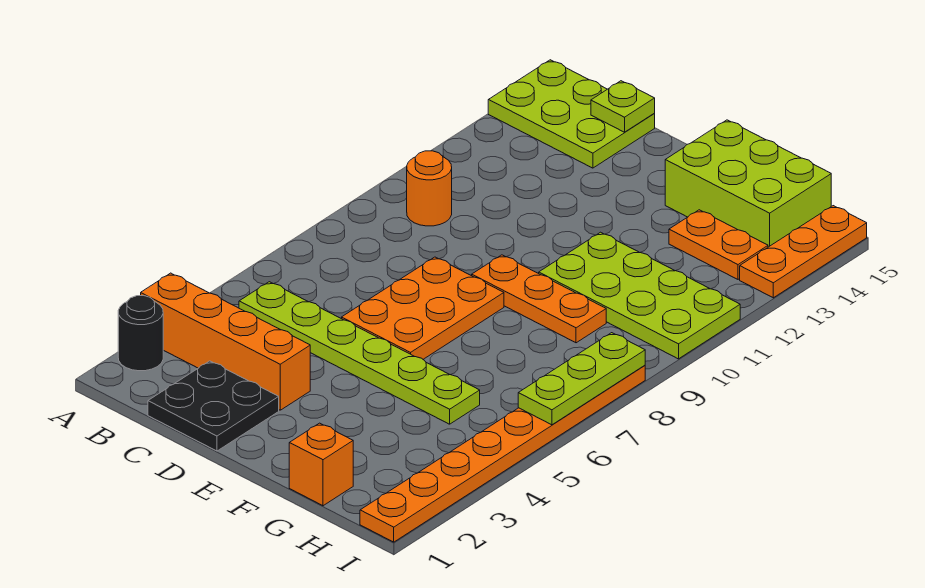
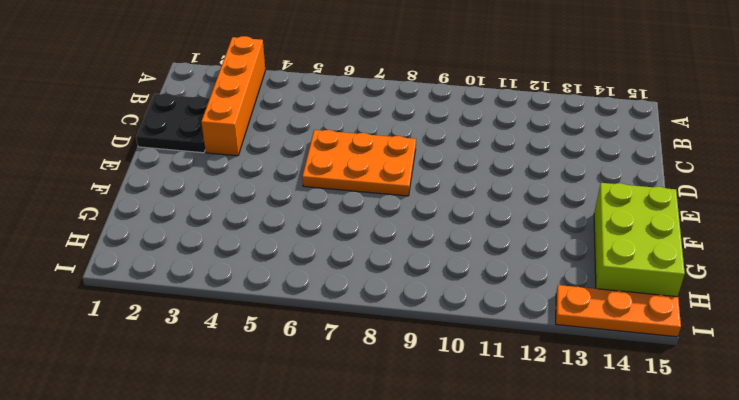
none -> black 1x1 round brick [118,296,163,371]
none -> lime 2x3 plate [488,60,655,168]
none -> lime 1x6 plate [239,282,480,424]

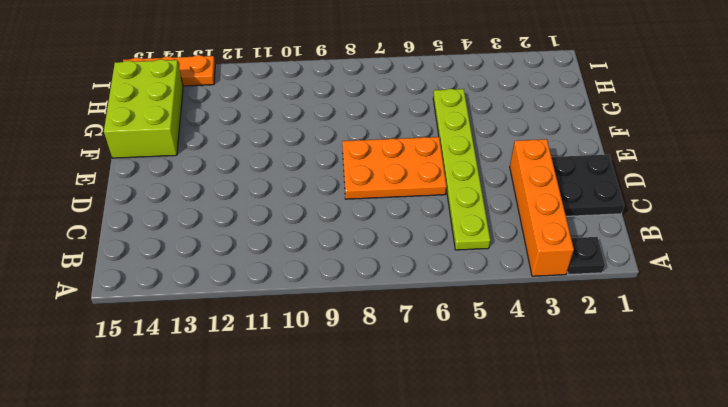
black 1x1 plate [567,237,605,275] -> black 1x1 round brick [118,296,163,371]
none -> lime 2x3 plate [488,60,655,168]
none -> orange 1x1 round brick [407,151,452,226]
none -> orange 1x3 plate [472,255,606,343]

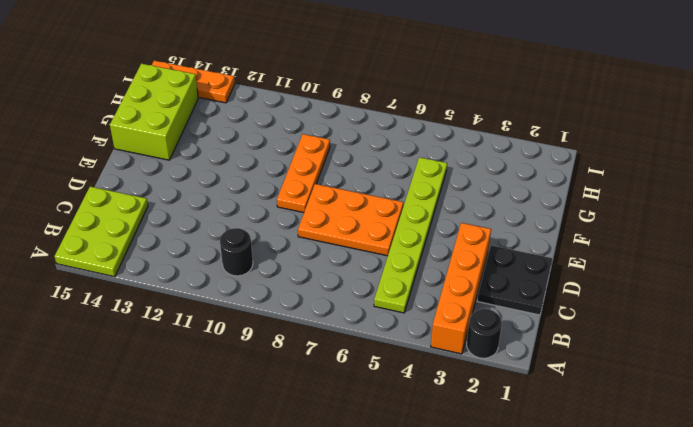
black 1x1 round brick [220,228,253,276] -> orange 1x1 round brick [407,151,452,226]
none -> lime 2x4 plate [539,232,740,359]
none -> orange 1x1 brick [289,423,353,506]
none -> orange 1x2 plate [669,210,768,279]

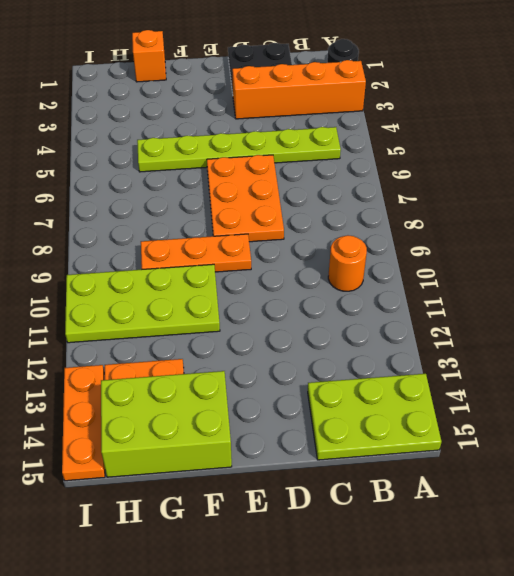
none -> orange 1x8 plate [360,365,645,542]
none -> lime 1x1 plate [591,81,655,132]
none -> lime 1x3 plate [518,333,645,425]

